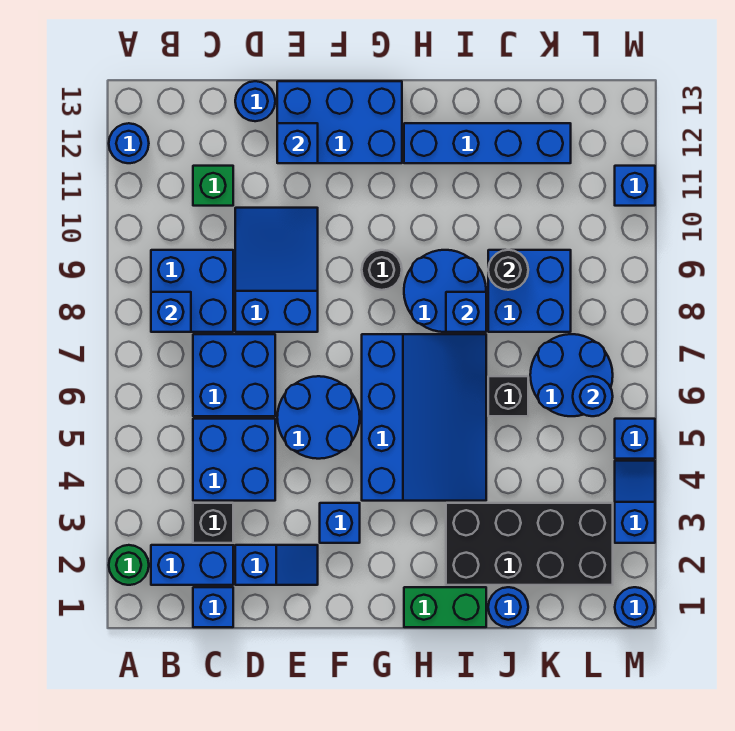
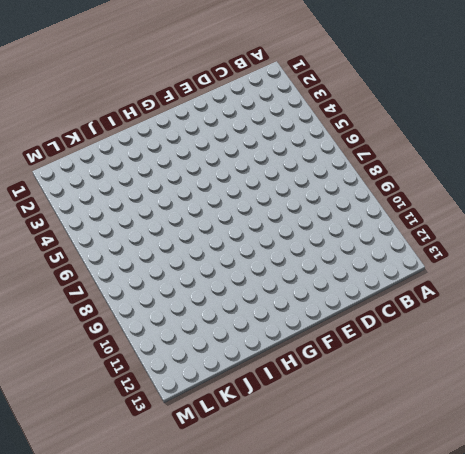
none -> green 1x1 round brick [109,545,149,585]
none -> blue 1x1 round brick [109,123,149,163]
none -> blue 1x2 brick [151,545,233,585]
none -> blue 2x2 brick [151,250,233,332]

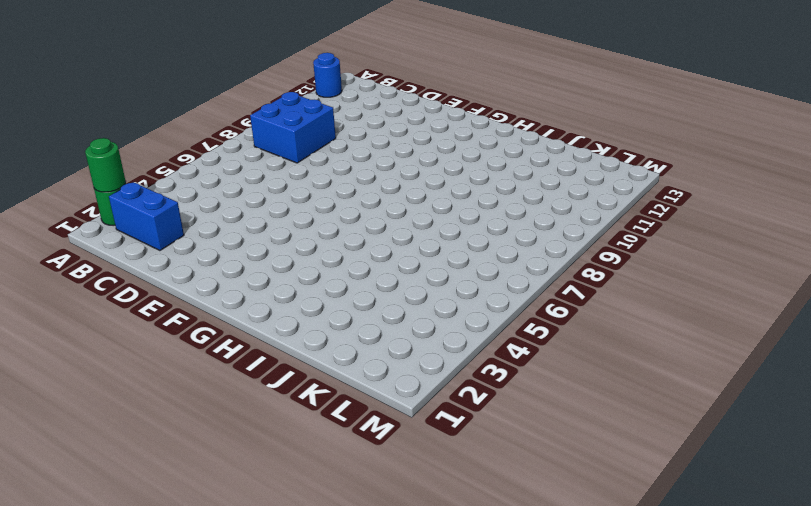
green 1x1 round brick [85,138,125,192] -> none
none -> blue 1x1 brick [193,587,233,627]
none -> black 1x1 brick [193,503,233,543]
none -> blue 2x2 brick [193,419,275,501]
none -> blue 2x2 brick [193,334,275,416]

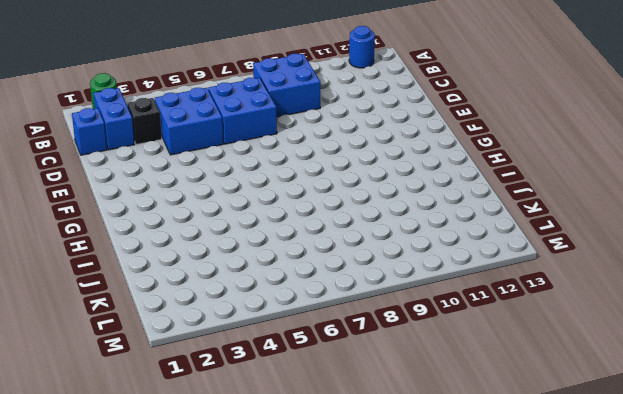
none -> green 1x1 brick [193,166,233,206]
none -> blue 1x2 slope [235,545,318,585]
none -> blue 2x3 slope [235,208,318,332]
none -> blue 1x1 round brick [235,81,275,121]

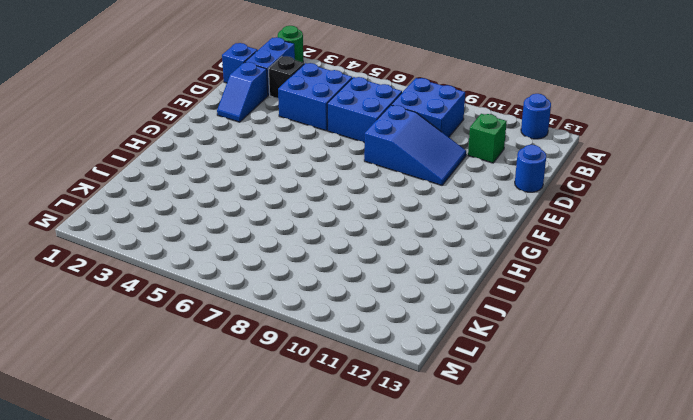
none -> blue 2x2 round brick [277,376,360,459]
none -> blue 2x3 brick [277,81,402,163]
none -> blue 1x1 brick [320,503,360,543]
none -> blue 3x4 slope [362,334,486,501]

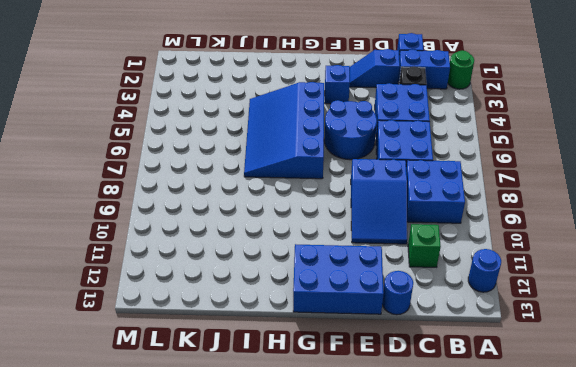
none -> black 1x1 round brick [362,250,402,290]
none -> green 1x2 brick [404,587,486,627]
none -> blue 2x2 round brick [404,250,486,332]
none -> blue 1x4 brick [404,123,571,163]

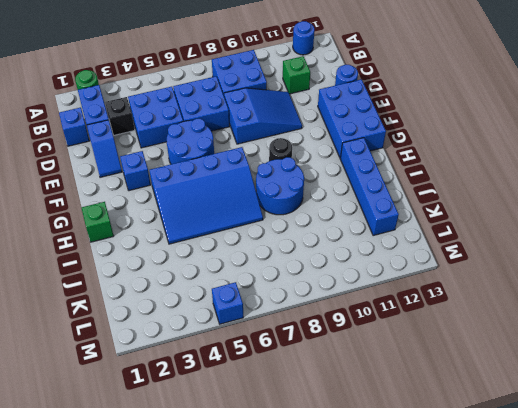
green 1x1 brick [81,202,114,242] -> green 1x2 brick [404,587,486,627]
none -> black 2x4 brick [446,503,613,585]
none -> blue 1x1 round brick [488,587,528,627]
none -> black 1x1 brick [488,376,528,416]
none -> blue 2x2 brick [488,250,571,332]

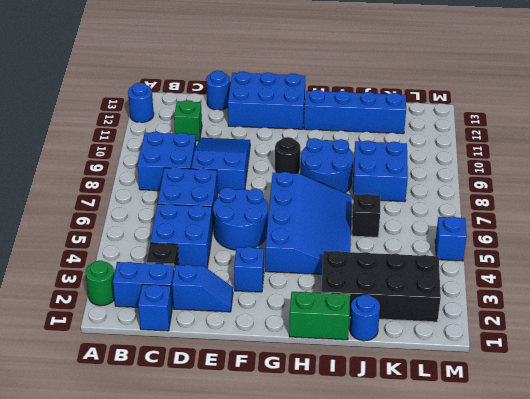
none -> blue 2x2 round brick [530,334,613,416]
none -> blue 1x1 round brick [615,587,655,627]
none -> blue 1x2 slope [615,461,655,543]
none -> blue 1x1 brick [615,166,655,206]

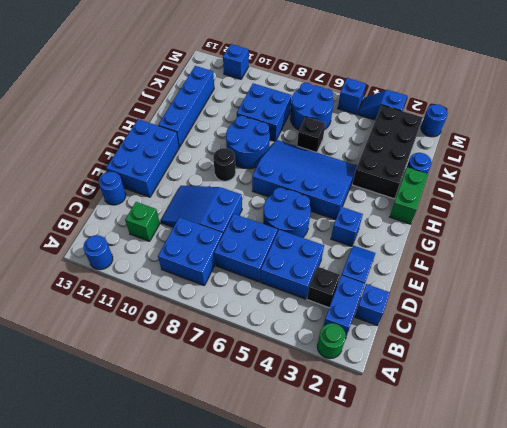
none -> blue 1x1 brick [151,292,191,332]
none -> blue 1x1 brick [277,123,318,163]
none -> blue 1x1 brick [446,292,486,332]
none -> black 1x1 round brick [488,250,528,290]

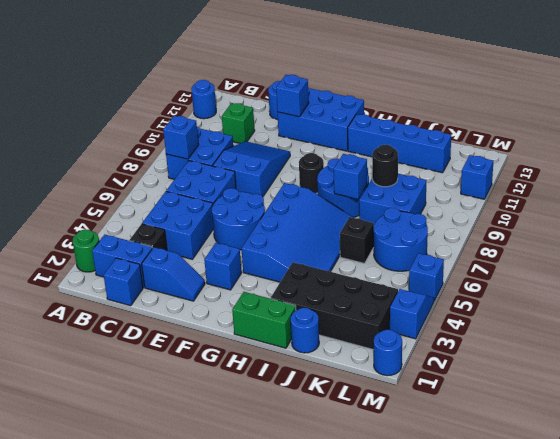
none -> blue 1x1 round brick [573,376,613,416]

